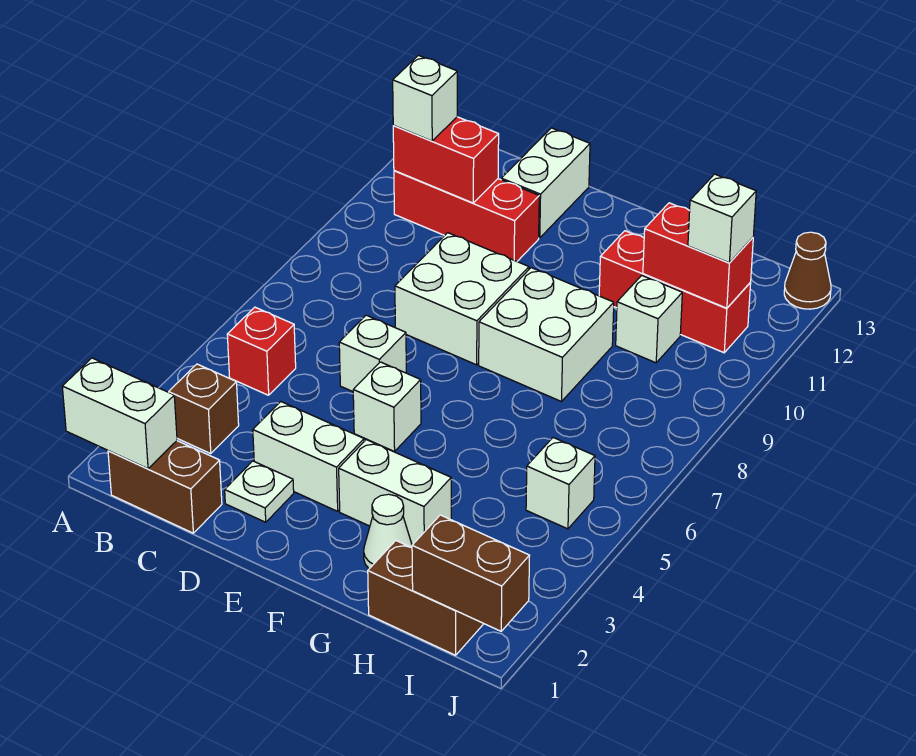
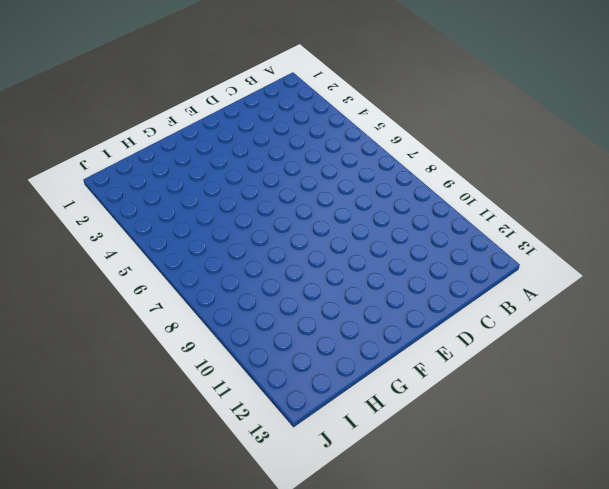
none -> brown 1x2 brick [108,441,222,533]
none -> brown 1x1 brick [169,364,239,454]
none -> red 1x1 brick [227,307,296,395]

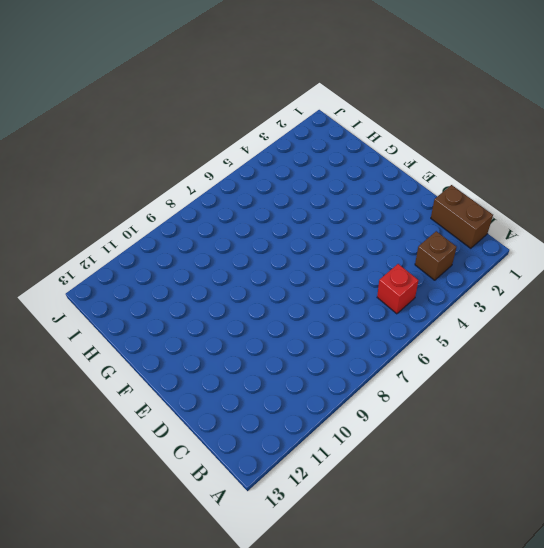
none -> red 1x3 brick [394,171,539,261]
none -> white 1x1 plate [225,461,294,522]
none -> white 1x2 brick [253,401,364,511]

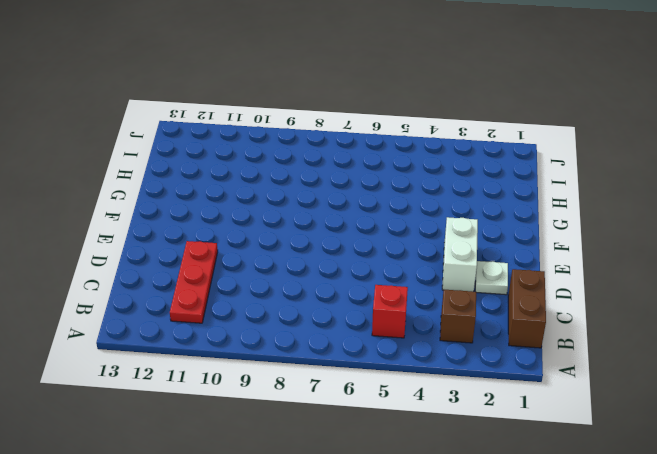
red 1x3 plate [170,241,218,323] -> red 1x3 brick [394,171,539,261]
none -> white 1x1 brick [339,315,406,392]
none -> white 2x2 brick [395,233,529,365]
none -> white 1x2 brick [501,128,590,238]

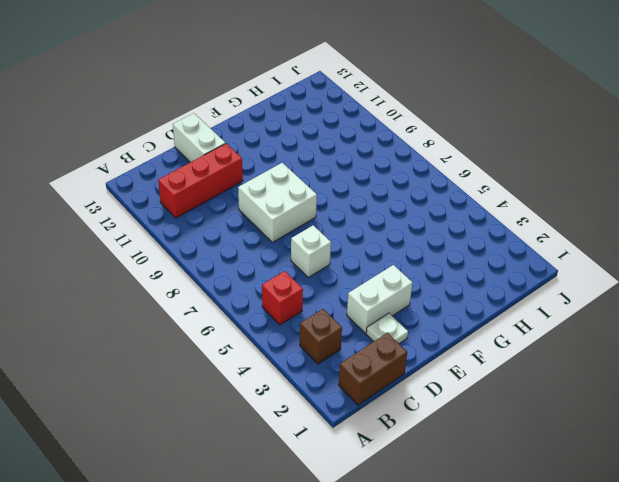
none -> white 1x1 brick [353,362,421,452]
none -> white 1x2 brick [339,440,451,545]
none -> white 2x2 brick [479,268,614,402]

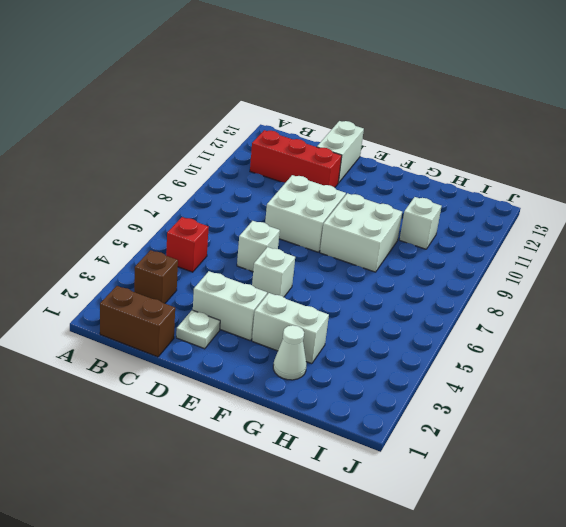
none -> red 1x3 brick [599,231,751,353]
none -> brown 1x2 brick [368,541,483,655]
none -> white 1x1 brick [526,438,595,529]

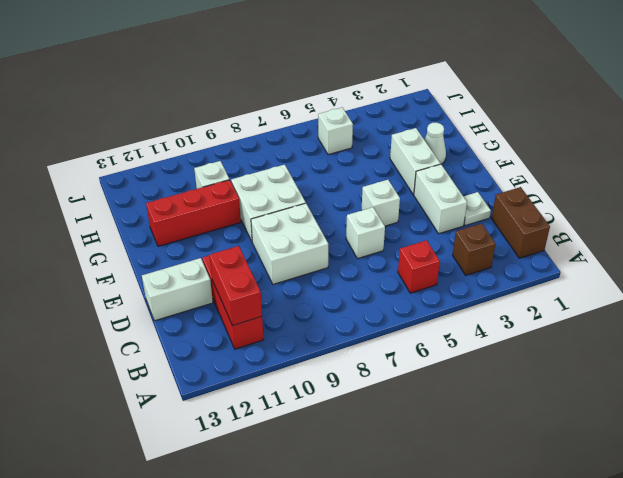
red 1x3 brick [146,180,241,246] -> red 1x3 brick turned to [599,231,751,353]
none -> brown 1x2 brick [368,541,483,655]
none -> brown 1x1 cone [784,232,831,309]
none -> white 1x2 brick [62,358,177,469]

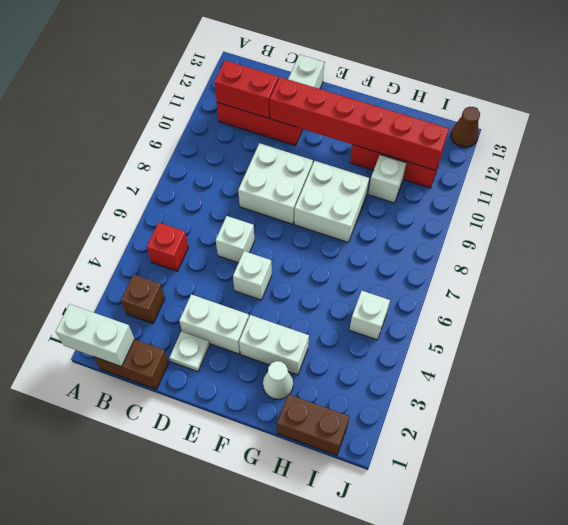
red 1x6 brick [270,77,449,170] -> red 1x2 brick [643,203,753,308]
none -> brown 1x2 brick [412,515,530,631]
none -> white 1x1 brick [393,55,457,141]
none -> white 1x1 brick [688,174,756,263]

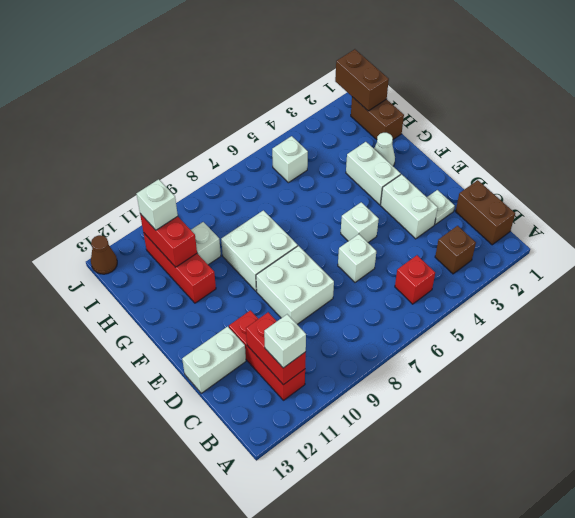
none -> white 1x2 brick [62,358,177,469]

